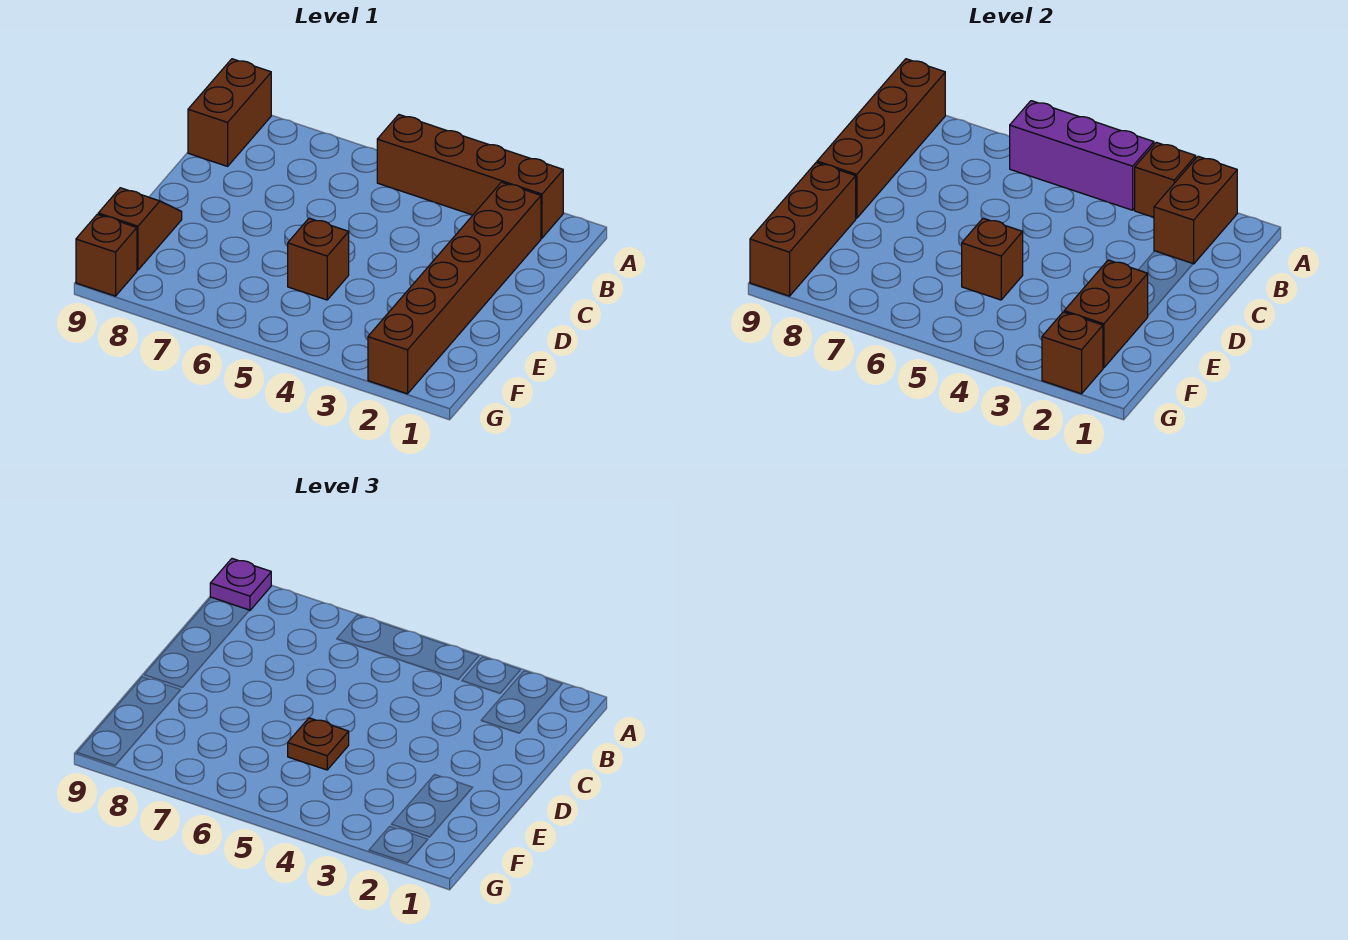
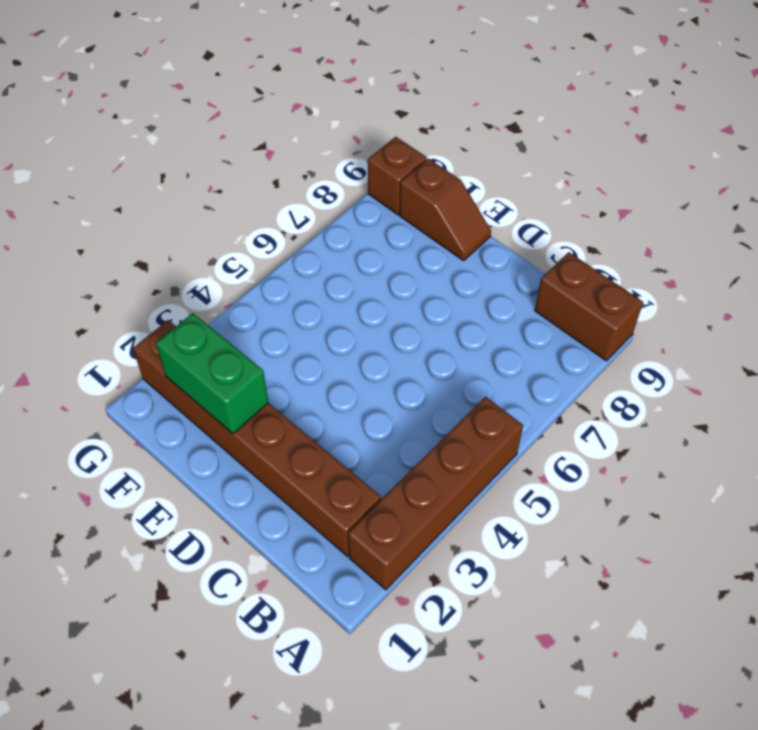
green 1x2 brick [156,313,268,434] -> brown 1x2 brick [1064,260,1148,368]
none -> brown 1x1 brick [288,218,349,300]
none -> brown 1x2 brick [1154,156,1237,264]
none -> brown 1x1 brick [1135,142,1196,217]

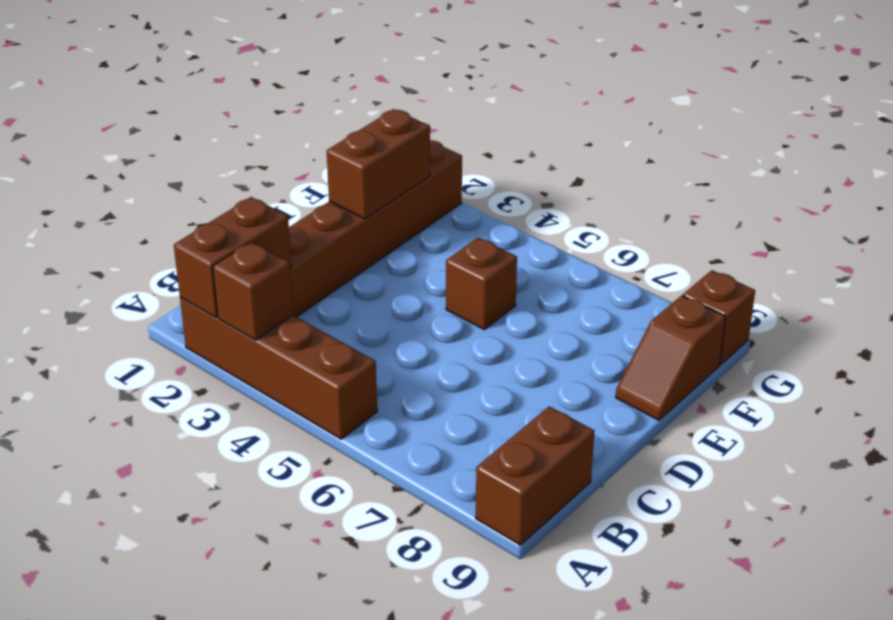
none -> purple 1x3 brick [1010,101,1154,210]
none -> brown 1x4 brick [817,59,945,218]
none -> brown 1x1 brick [962,218,1023,300]

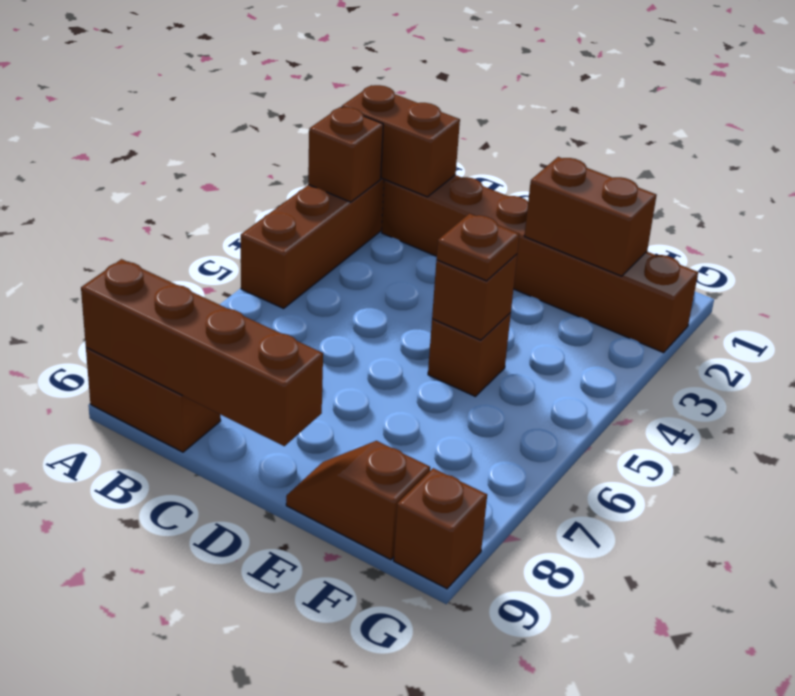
none -> purple 1x3 brick [1010,101,1154,210]
none -> brown 1x3 brick [750,163,856,296]
none -> brown 1x1 brick [1042,312,1103,394]

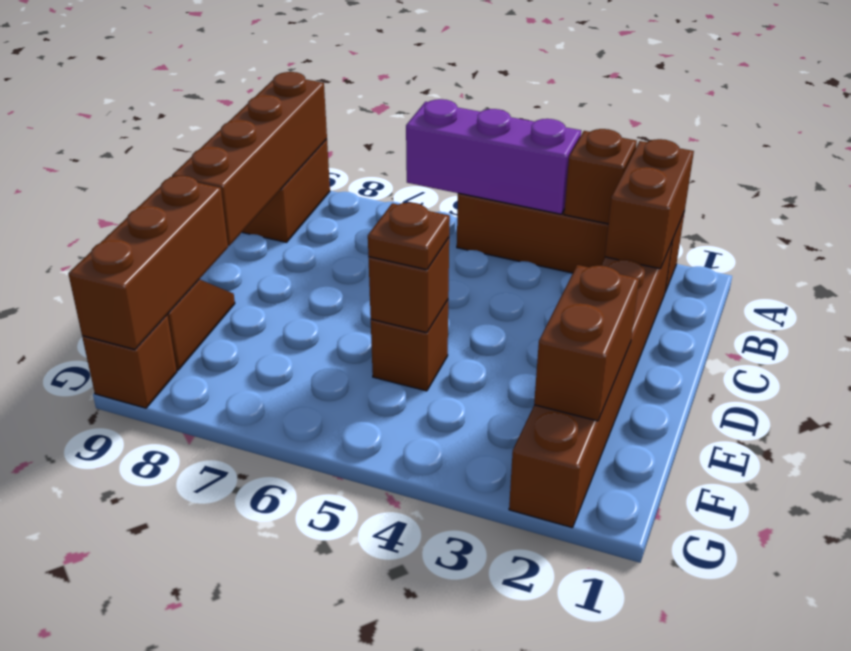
none -> brown 1x1 brick [1042,312,1103,394]
none -> purple 1x1 plate [210,559,271,610]

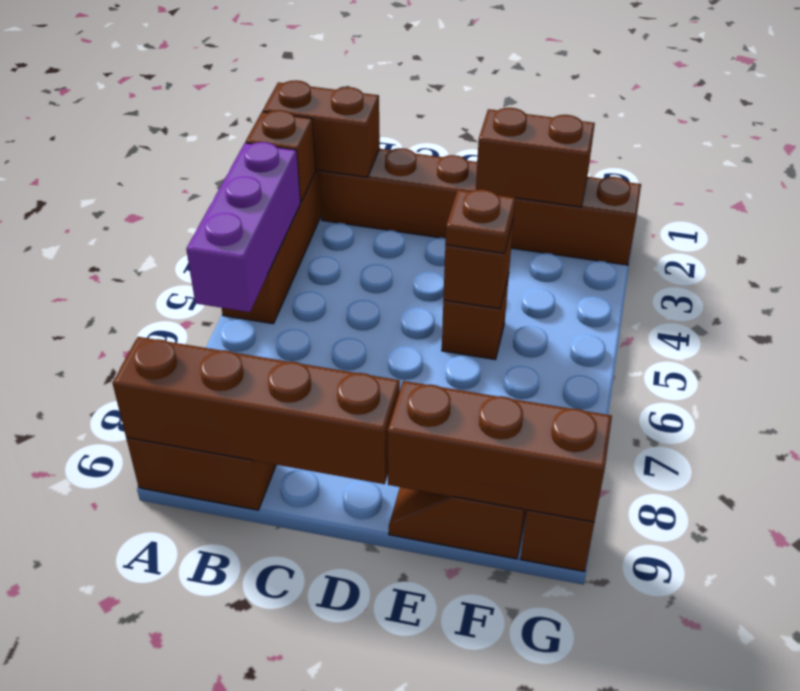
none -> brown 1x1 brick [1042,312,1103,394]
none -> purple 1x1 plate [210,559,271,610]

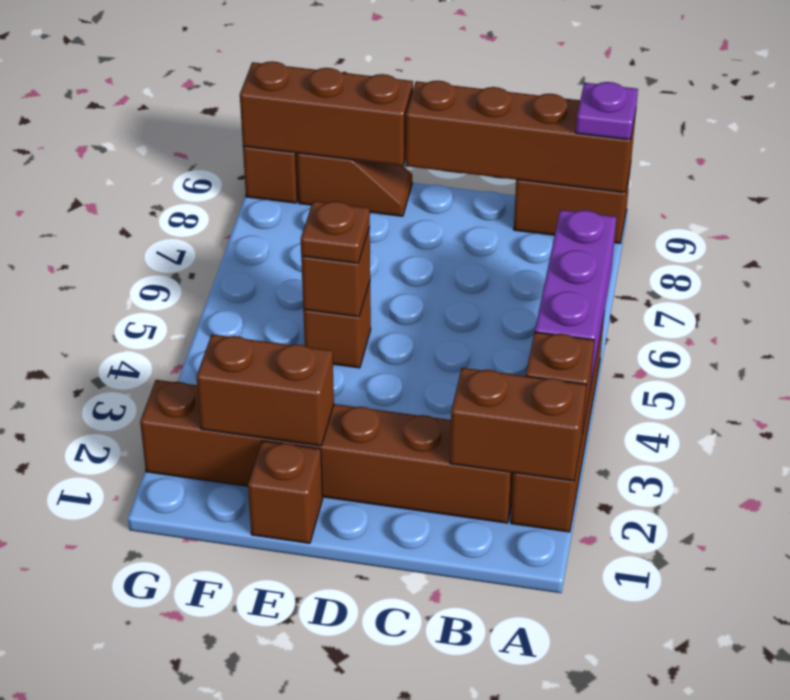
brown 1x1 brick [248,441,323,543] -> brown 1x1 brick moved to [1042,312,1103,394]

